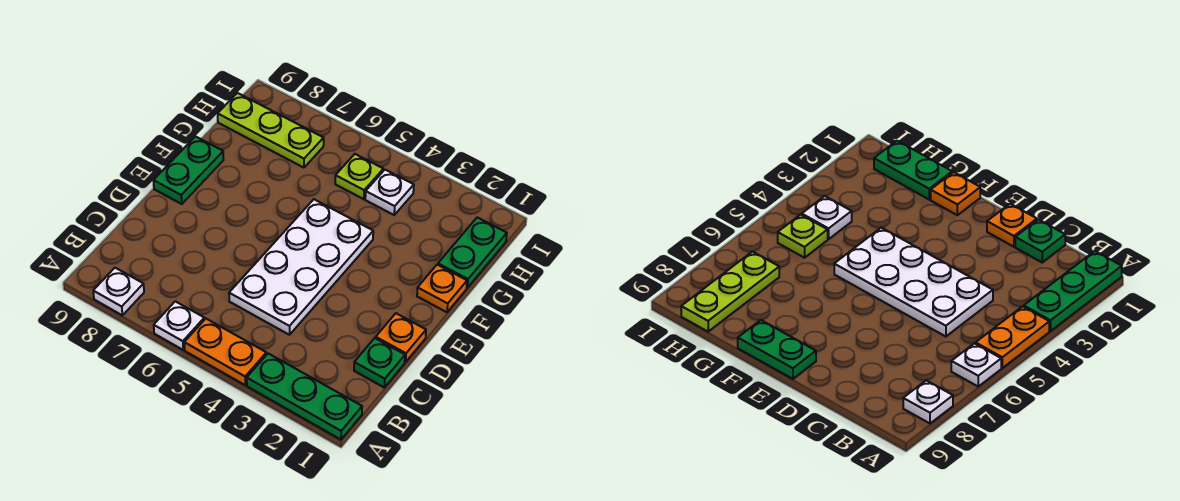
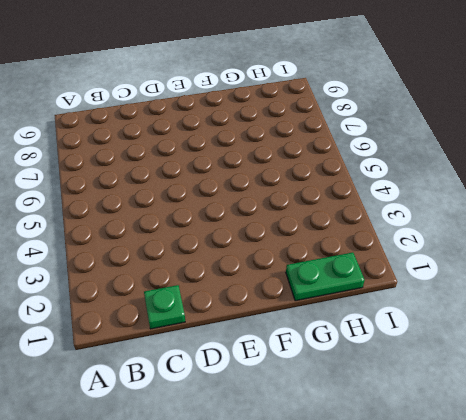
none -> green 1x3 plate [247,354,362,440]
none -> orange 1x2 plate [184,319,267,385]
none -> white 1x1 plate [154,301,204,350]

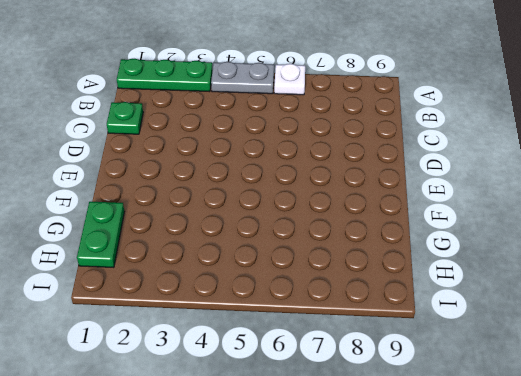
grey 1x2 plate [211,62,274,94] -> orange 1x2 plate [184,319,267,385]
none -> white 1x1 plate [93,268,144,315]
none -> white 2x4 plate [229,199,373,335]
none -> orange 1x1 plate [376,313,426,362]

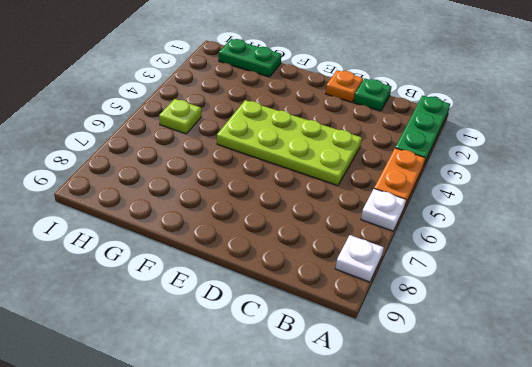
lime 2x4 plate [217,100,362,186] -> white 2x4 plate [229,199,373,335]
none -> green 1x2 plate [153,137,223,204]
none -> orange 1x1 plate [417,265,467,312]
none -> white 1x1 plate [365,170,414,215]

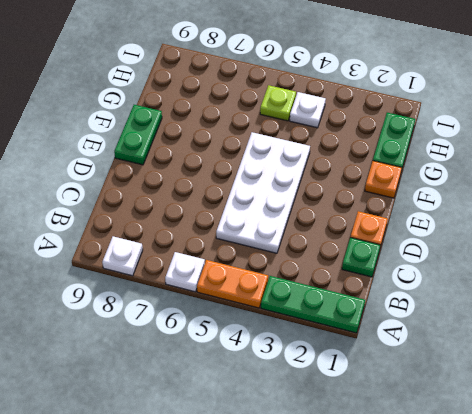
none -> lime 1x3 plate [218,93,324,168]

